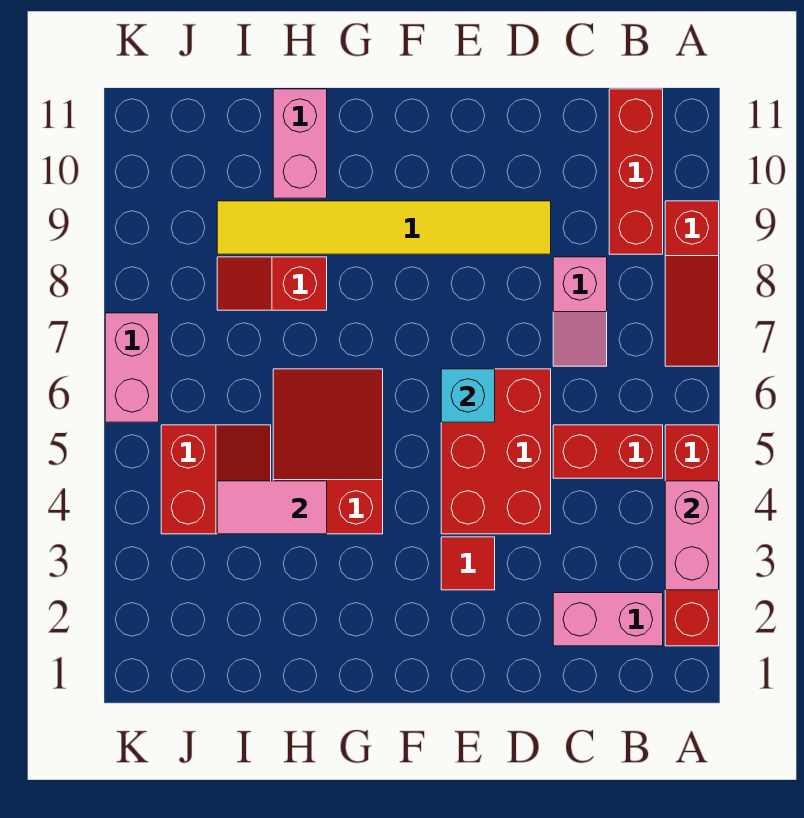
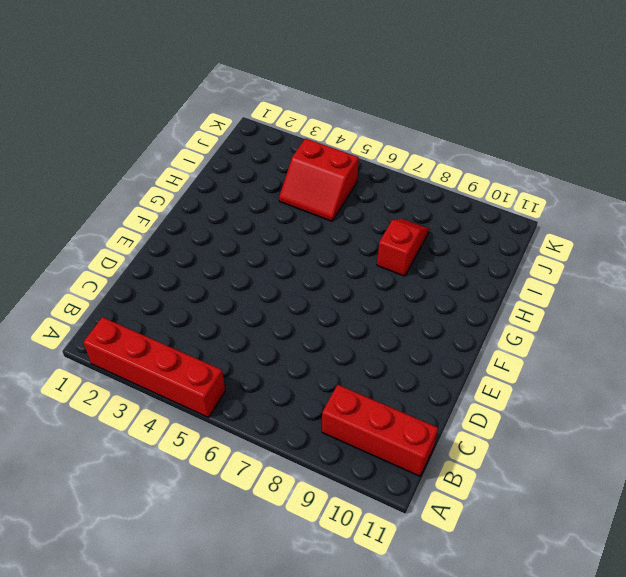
none -> red 1x3 slope [665,201,719,366]
none -> pink 1x2 brick [553,593,663,646]
none -> red 1x2 brick [553,425,663,478]

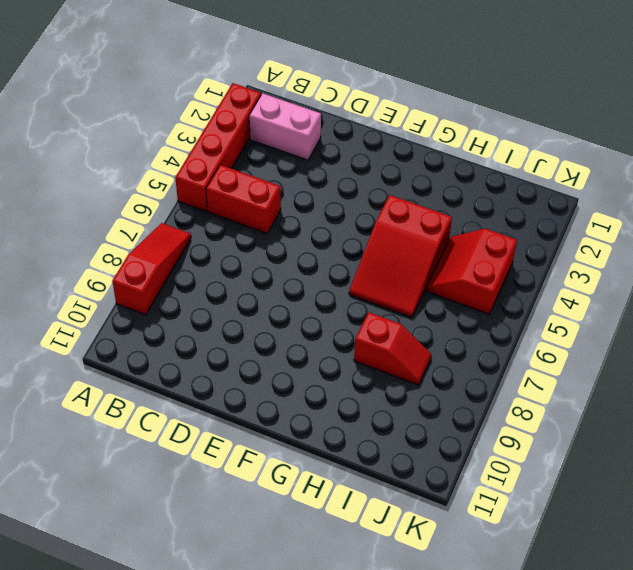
none -> red 1x3 brick [609,89,663,254]
none -> pink 1x2 slope [553,257,607,366]
none -> red 2x3 brick [441,369,551,534]

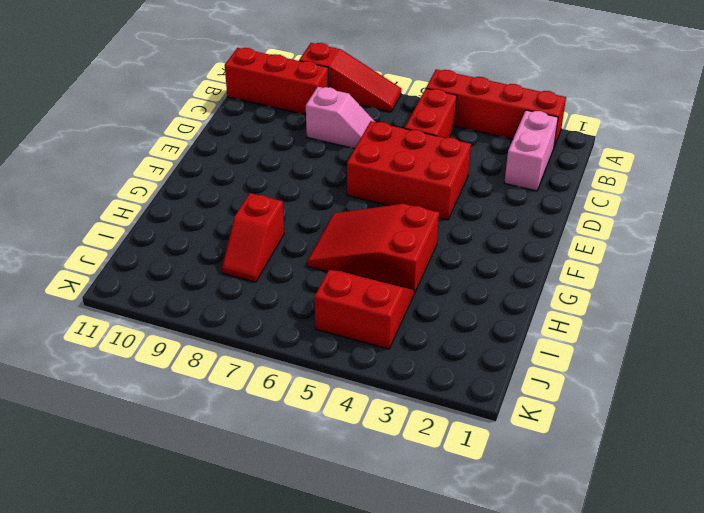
none -> yellow 1x6 tile [217,201,551,254]
none -> red 1x1 tile [441,537,495,590]
none -> pink 1x2 brick [273,89,327,198]

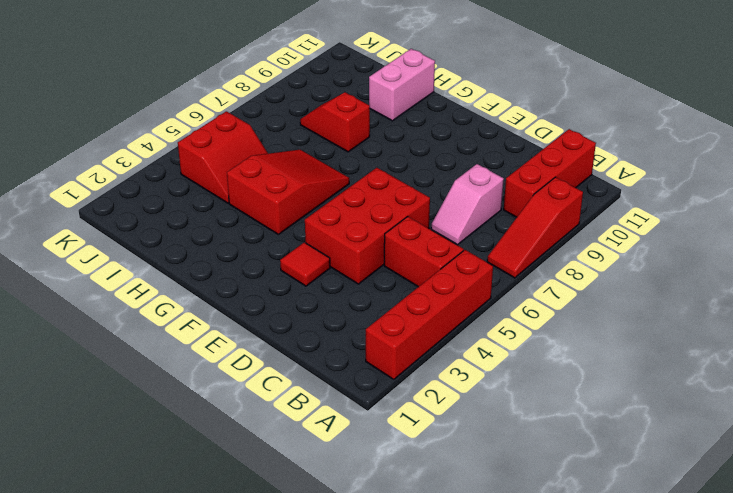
none -> pink 1x2 brick [553,593,663,646]
none -> yellow 1x6 tile [217,201,551,254]
none -> pink 1x2 brick [105,313,159,422]

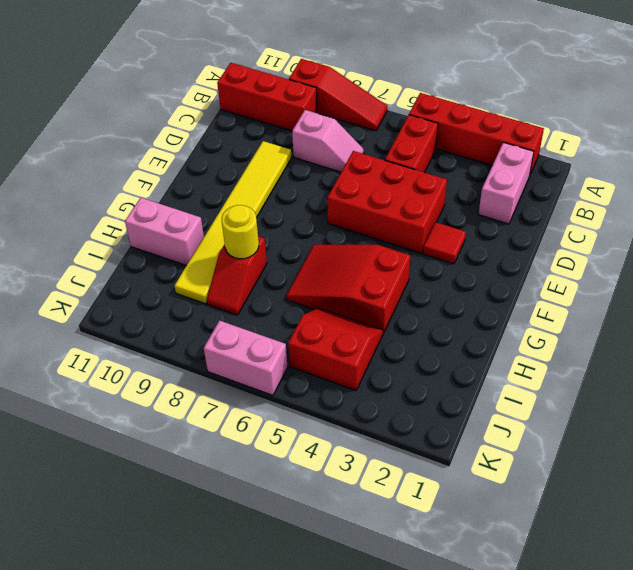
yellow 1x1 round brick [222,205,259,259] -> none
none -> pink 1x2 brick [665,481,719,590]
none -> cyan 1x1 brick [441,369,495,422]
none -> pink 1x2 tile [217,481,327,534]

